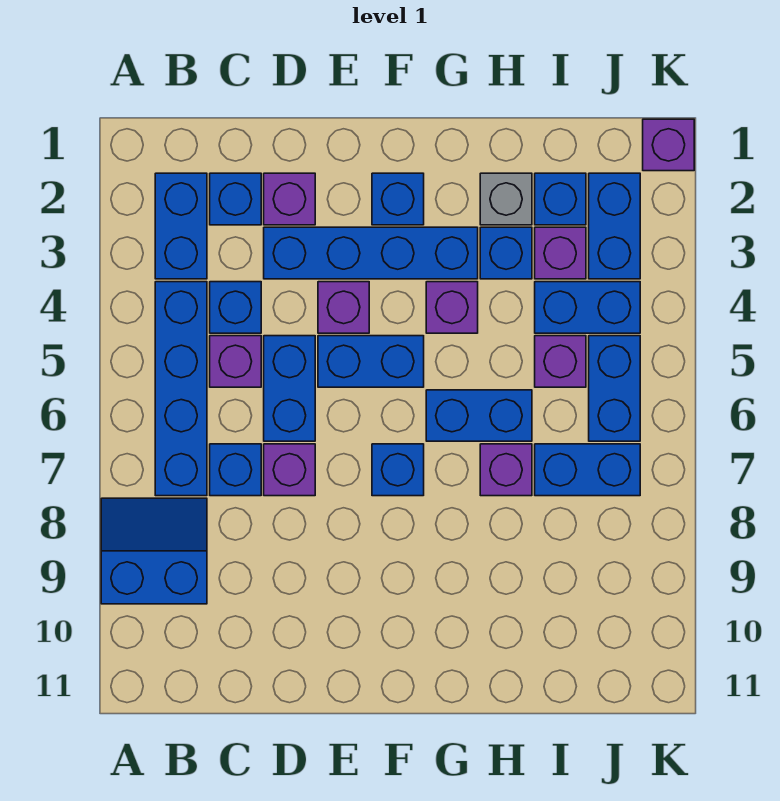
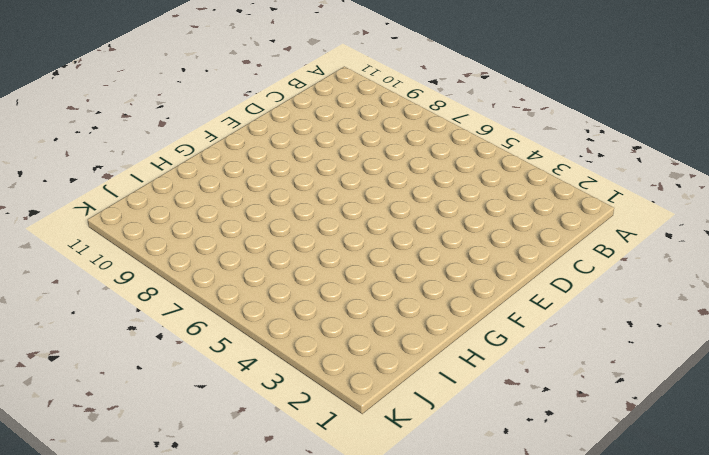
none -> blue 2x2 slope [101,498,207,604]
none -> blue 1x2 brick [155,173,207,279]
none -> blue 1x4 brick [155,282,207,496]

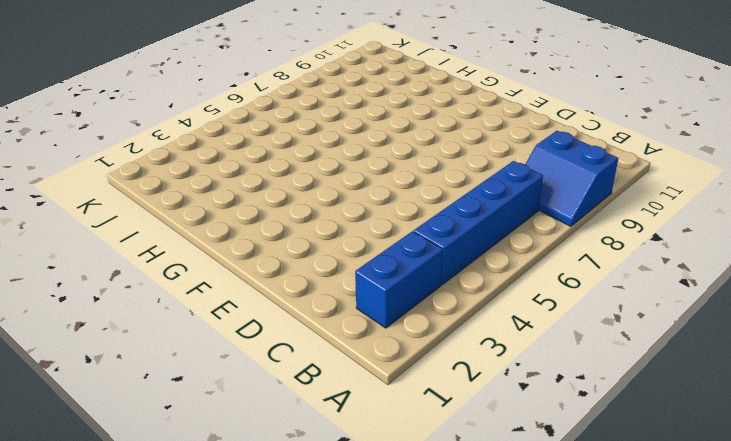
none -> blue 1x1 brick [210,173,261,225]
none -> blue 1x1 brick [210,282,261,333]
none -> purple 1x1 brick [210,336,261,387]

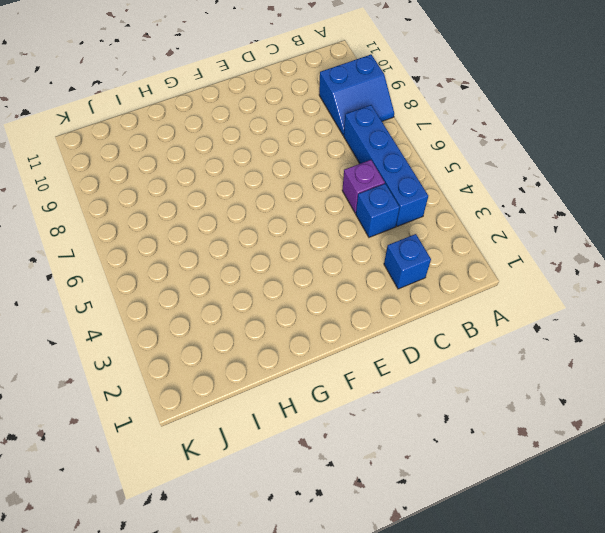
none -> blue 1x2 brick [155,173,207,279]
none -> blue 1x1 brick [210,444,261,496]
none -> purple 1x1 brick [264,173,315,225]

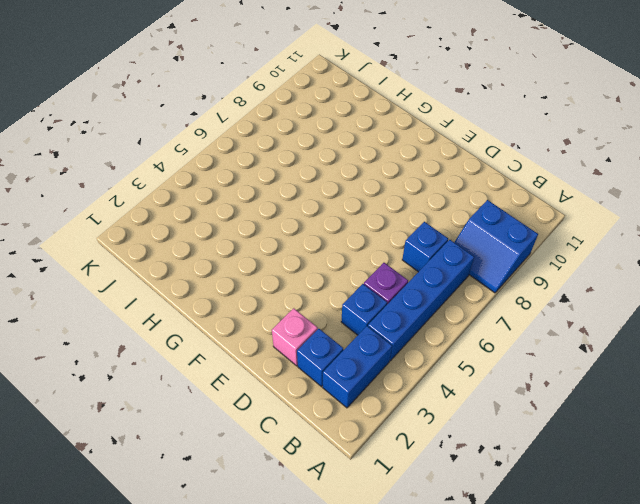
pink 1x1 brick [272,308,318,366] -> purple 1x1 brick [264,173,315,225]
none -> blue 1x4 brick [264,227,478,279]
none -> blue 1x2 brick [264,336,315,441]
none -> purple 1x1 brick [264,444,315,496]

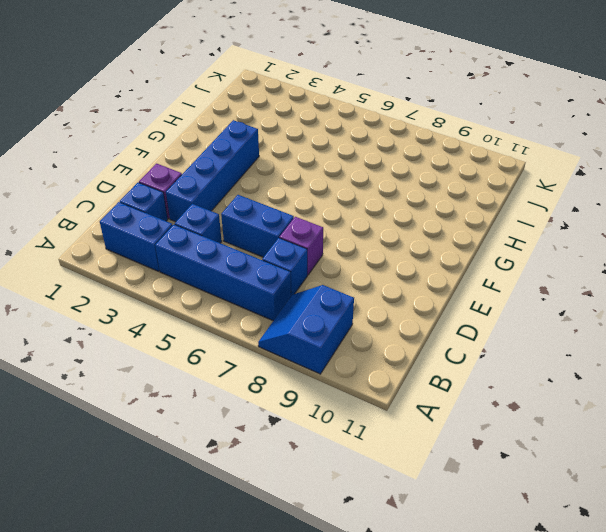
none -> purple 1x1 brick [210,336,261,387]
none -> purple 1x1 brick [318,282,369,333]
none -> blue 1x2 brick [318,336,424,387]

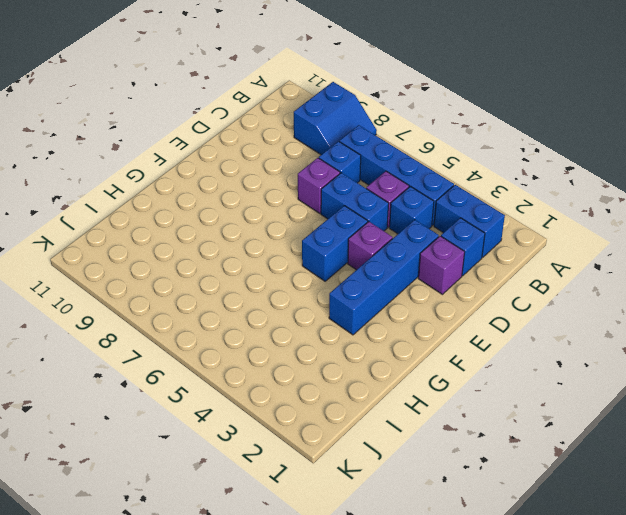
none -> blue 1x1 brick [372,173,424,225]
none -> blue 1x1 brick [372,444,424,496]
none -> purple 1x1 brick [426,282,478,333]

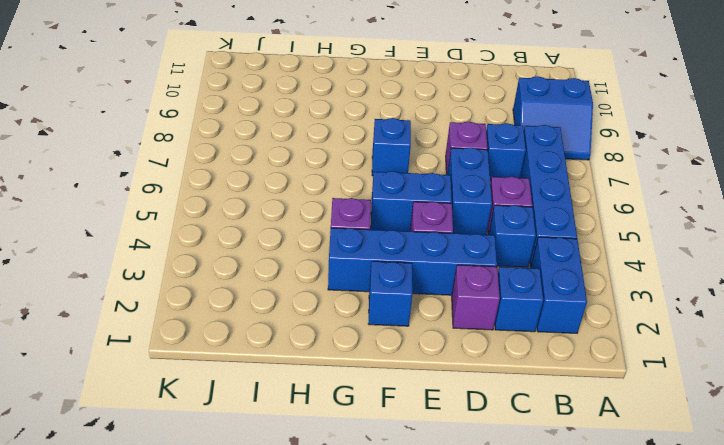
none -> blue 1x2 brick [426,390,532,441]
none -> grey 1x1 brick [480,173,532,225]
none -> blue 1x1 brick [480,227,532,279]

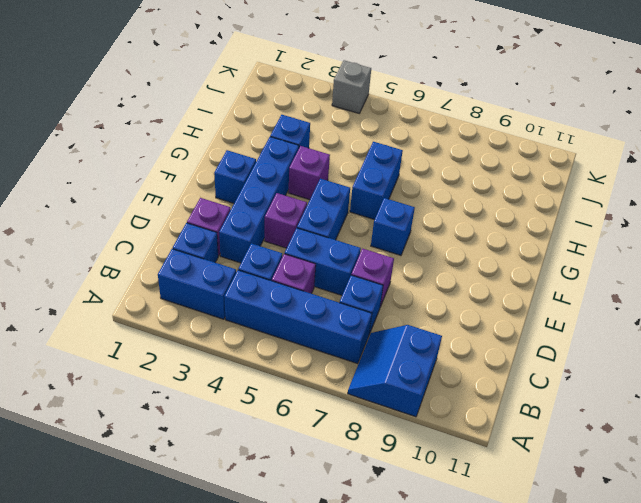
grey 1x1 brick [332,60,371,113] -> grey 1x1 brick moved to [480,173,532,225]
none -> purple 1x1 brick [480,444,532,496]
none -> blue 1x1 brick [535,173,586,225]
none -> purple 1x1 brick [535,227,586,279]

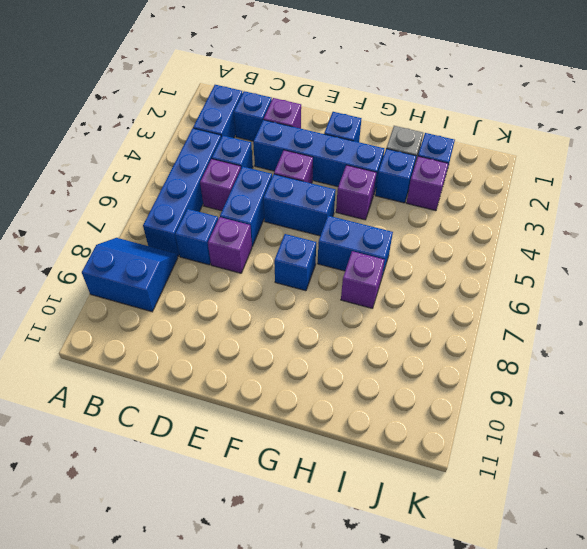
none -> blue 1x2 brick [535,282,640,333]
none -> purple 1x1 brick [535,336,586,387]
none -> blue 1x2 brick [535,444,640,496]

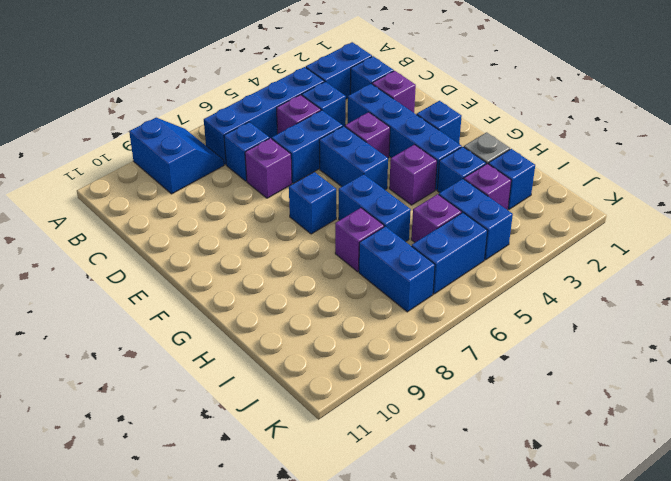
none -> blue 1x2 brick [589,173,640,279]
none -> purple 1x1 brick [643,119,694,171]

